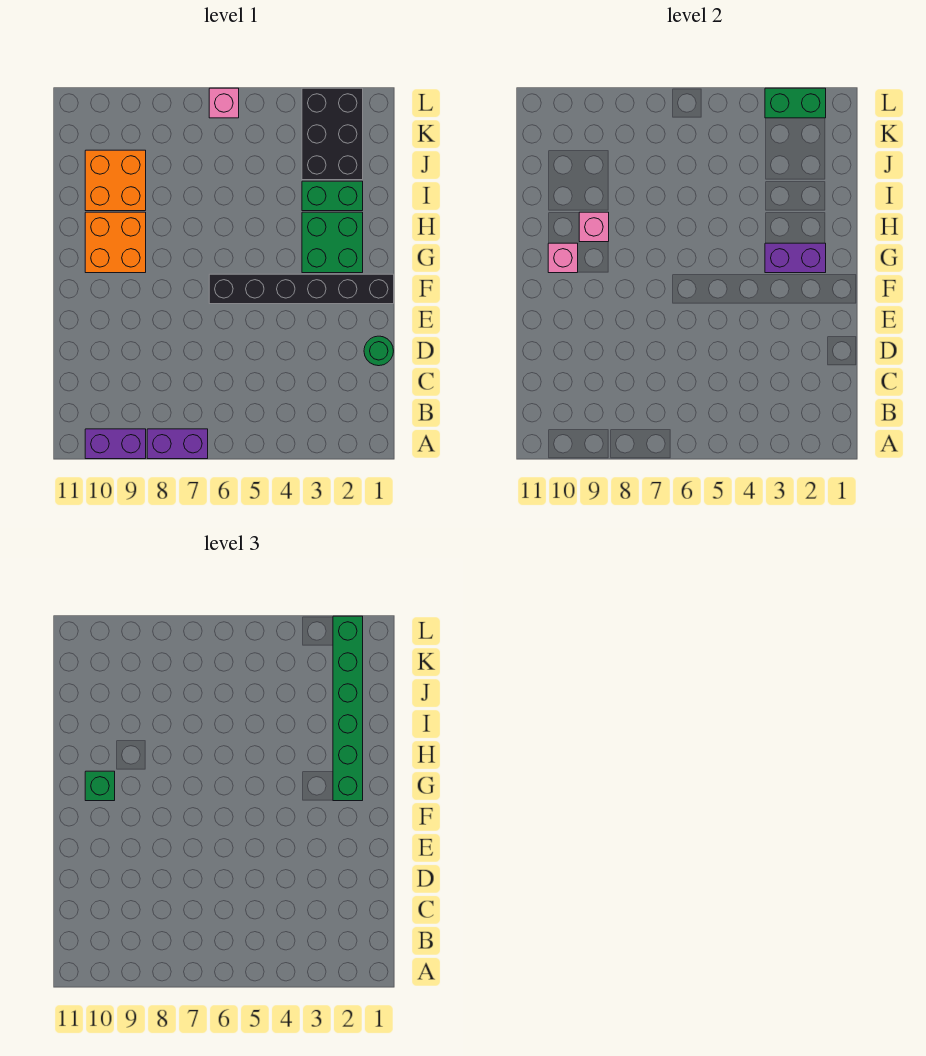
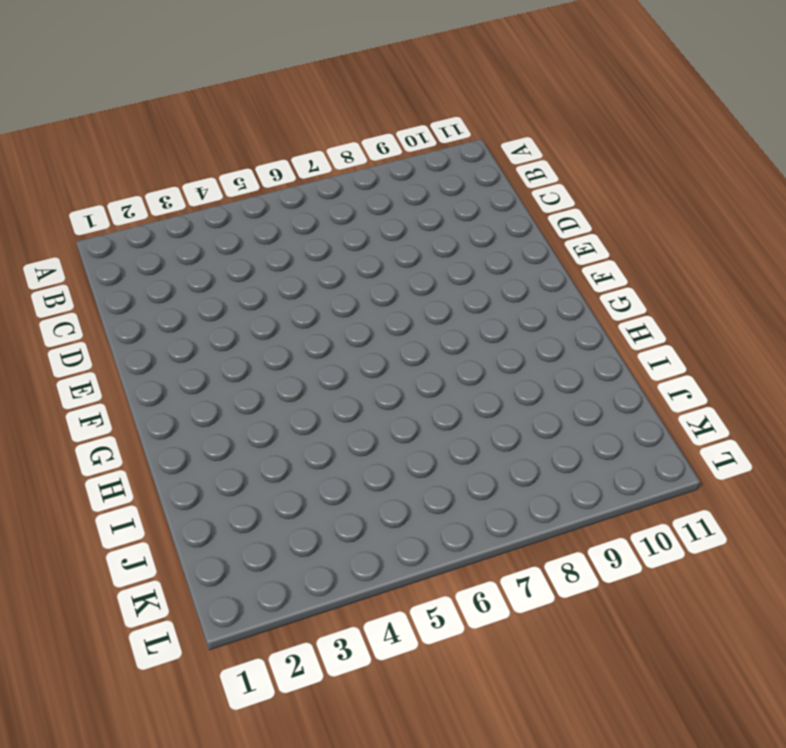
none -> purple 1x2 brick [147,429,208,459]
none -> purple 1x2 brick [85,429,146,459]
none -> green 1x1 round brick [364,336,393,366]

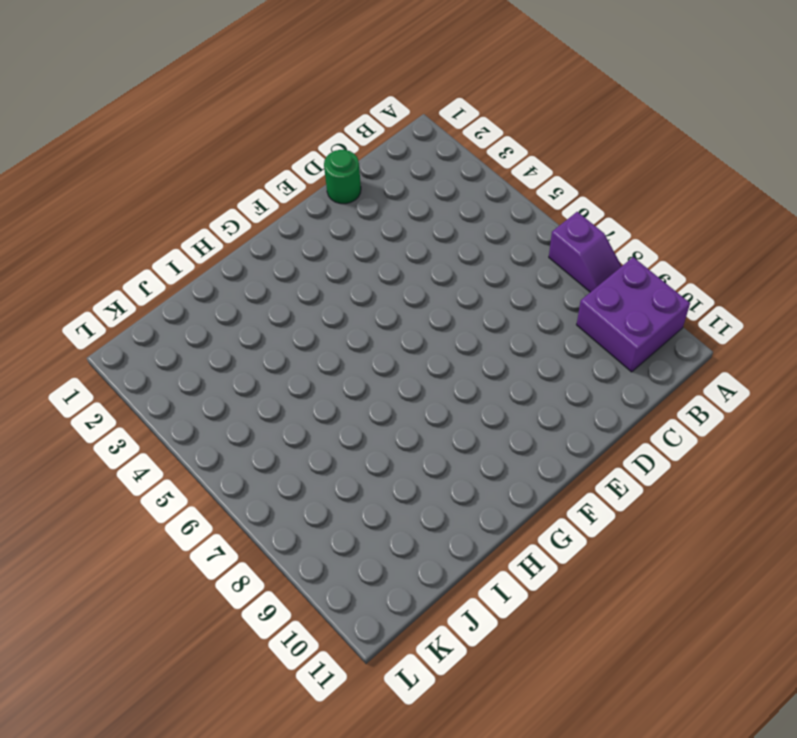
purple 1x2 slope [549,212,622,292] -> purple 1x2 brick [147,429,208,459]
purple 2x2 brick [577,257,690,372] -> purple 1x2 brick [85,429,146,459]
none -> black 1x6 brick [209,274,394,304]
none -> green 2x2 brick [302,212,363,273]
none -> orange 2x2 brick [85,212,146,273]

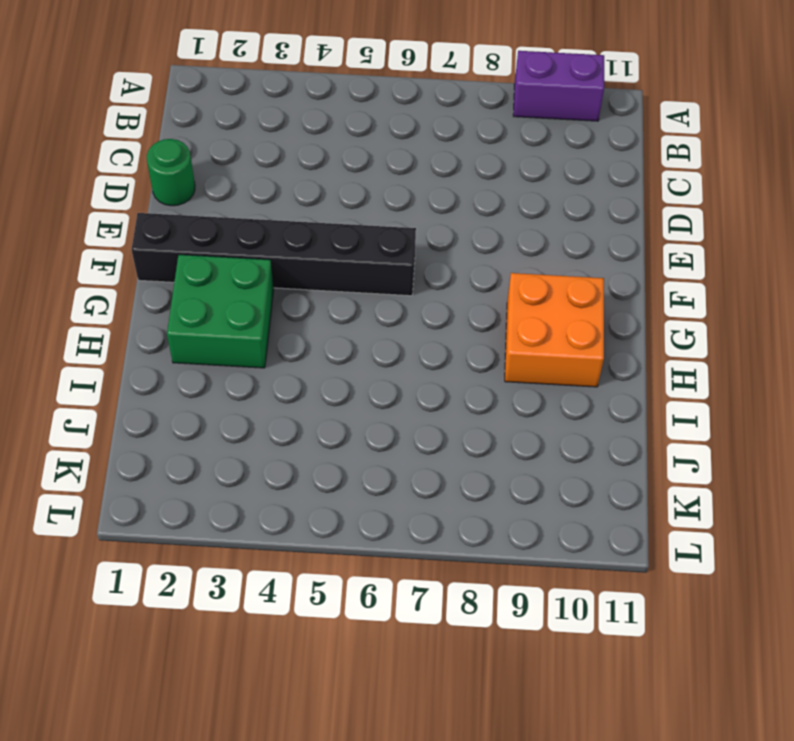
none -> purple 1x2 brick [147,429,208,459]
none -> green 1x2 brick [302,181,363,211]
none -> orange 2x2 brick [85,150,146,211]

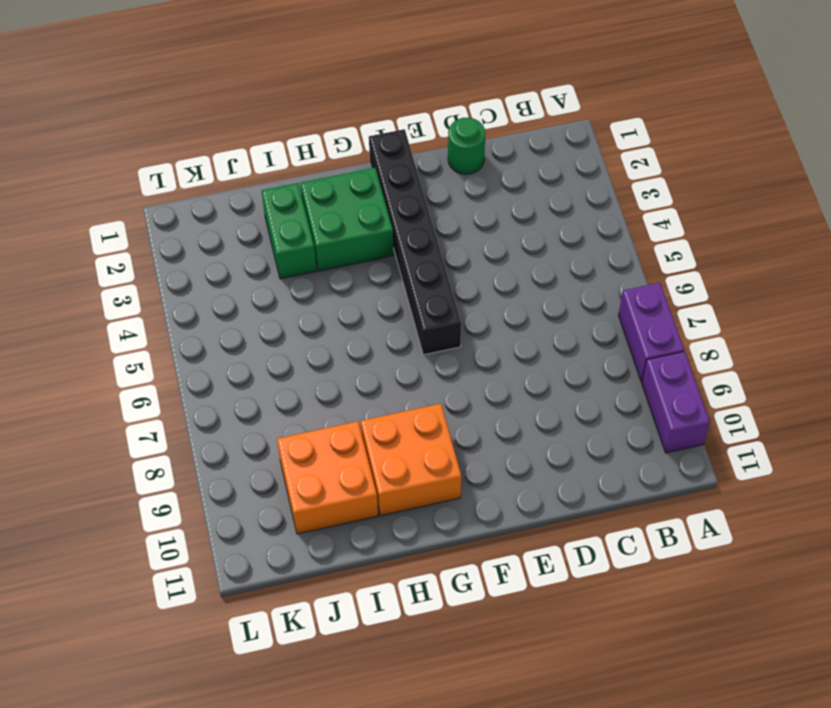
none -> black 2x3 brick [302,88,363,180]
none -> pink 1x1 brick [209,88,239,118]
none -> purple 1x2 brick [765,243,826,273]

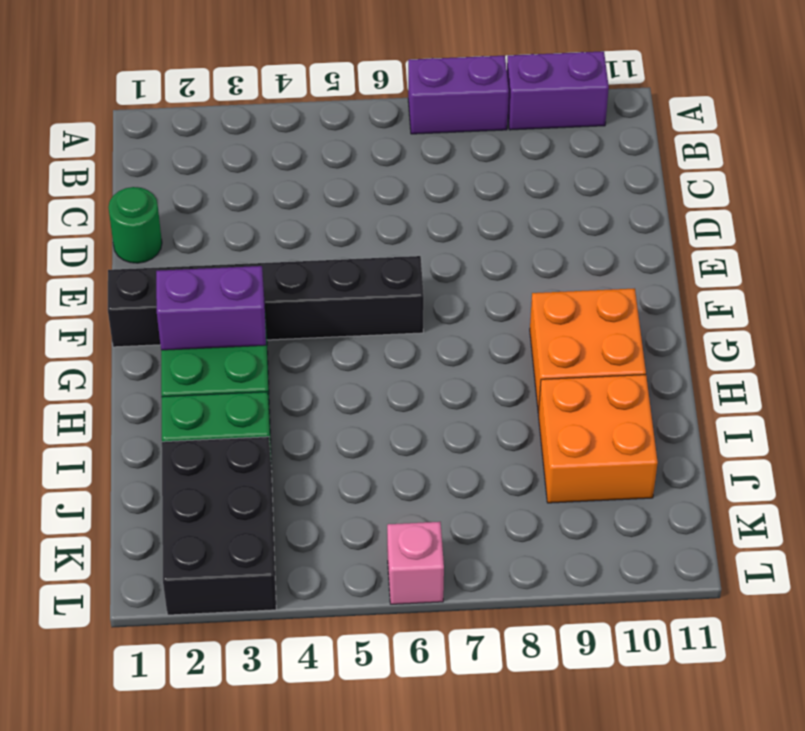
none -> pink 1x1 brick [548,243,578,273]
none -> pink 1x1 brick [579,212,609,242]
none -> green 1x2 brick [765,88,826,118]

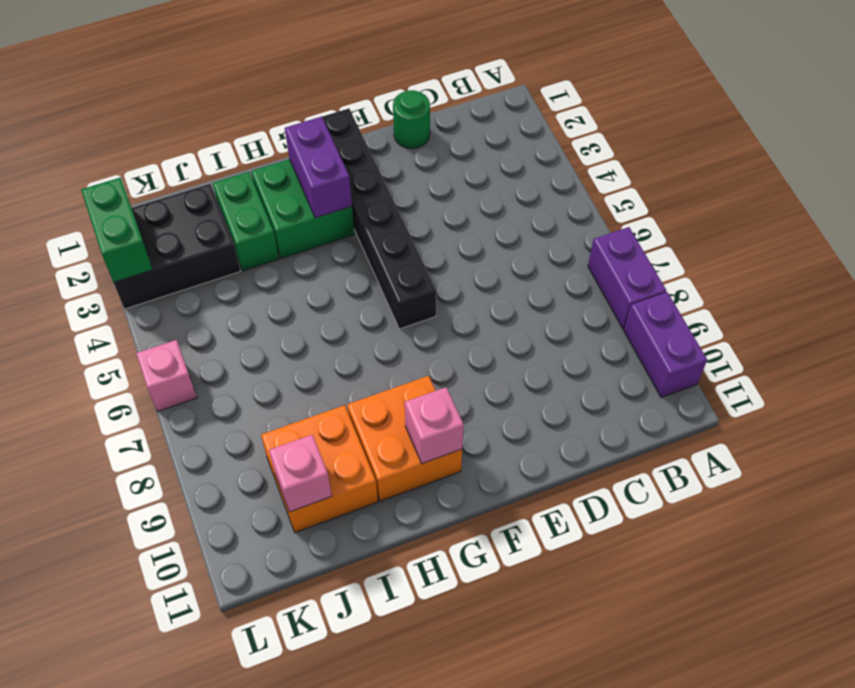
pink 1x1 brick [269,435,332,512] -> pink 1x1 brick moved to [579,212,609,242]
none -> green 1x6 brick [333,616,363,801]
none -> green 1x1 brick [85,771,115,801]

